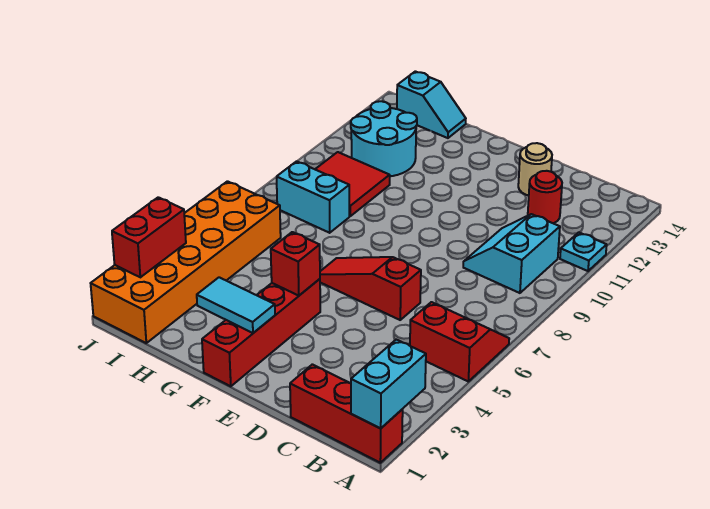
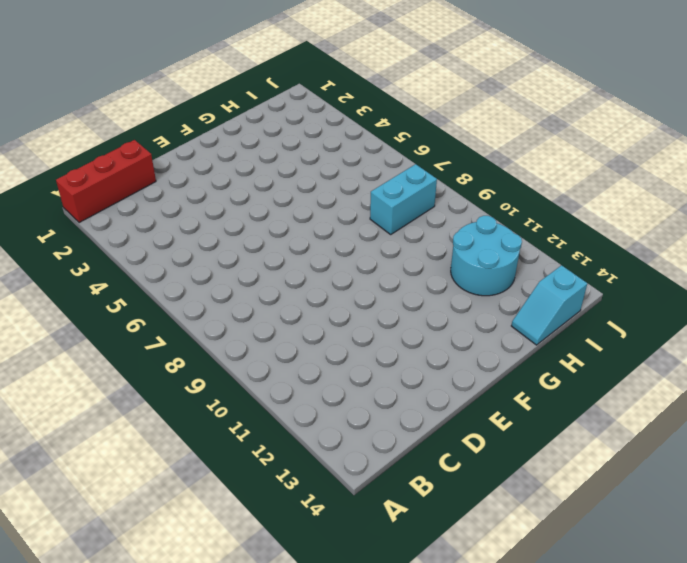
none -> red 2x2 slope [410,302,509,381]
none -> cyan 1x1 plate [560,232,607,271]
none -> cyan 2x2 slope [463,214,560,293]

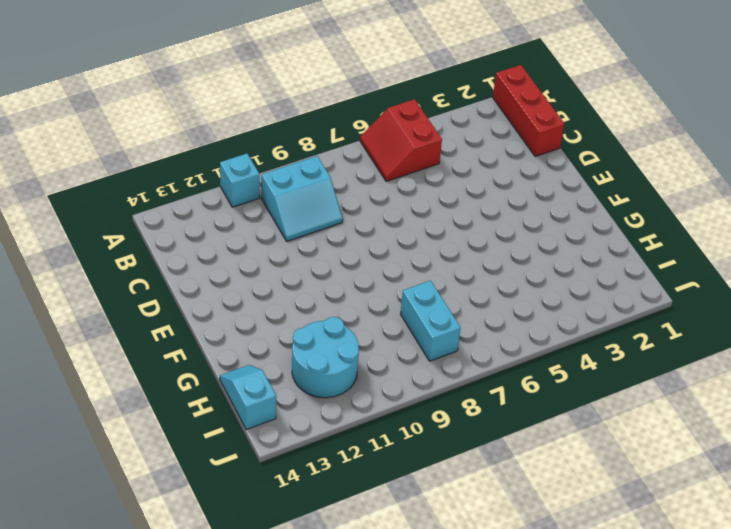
cyan 1x1 brick [220,154,260,207] -> cyan 1x1 plate [560,232,607,271]
none -> red 1x1 round brick [528,171,562,223]
none -> red 1x3 slope [320,257,421,320]
none -> tan 1x1 round brick [518,143,552,196]

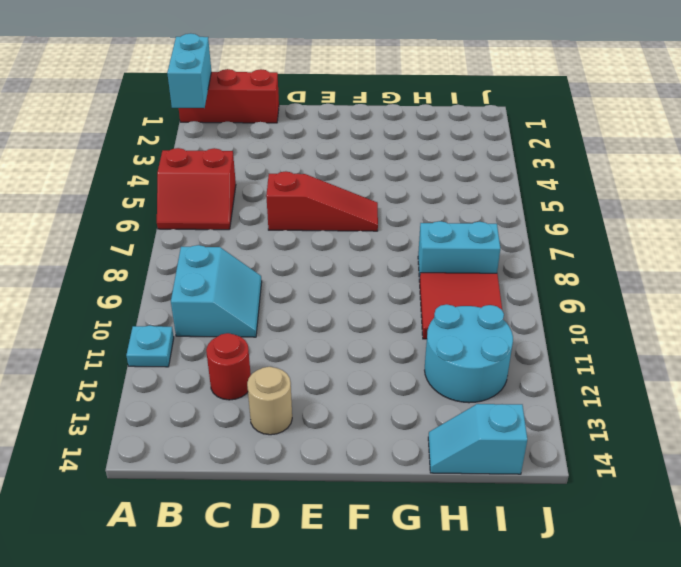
none -> red 1x4 brick [202,279,320,386]
none -> orange 2x6 brick [91,181,281,343]
none -> cyan 1x2 tile [197,277,275,333]

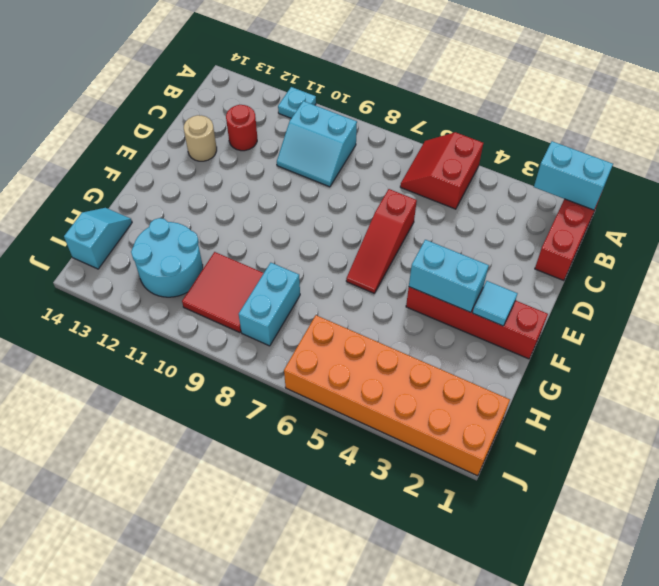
cyan 1x1 tile [473,281,518,326] -> cyan 1x2 tile [197,277,275,333]
cyan 1x2 brick [409,240,489,312] -> red 1x1 brick [271,232,320,296]
none -> red 1x2 brick [112,197,186,277]

